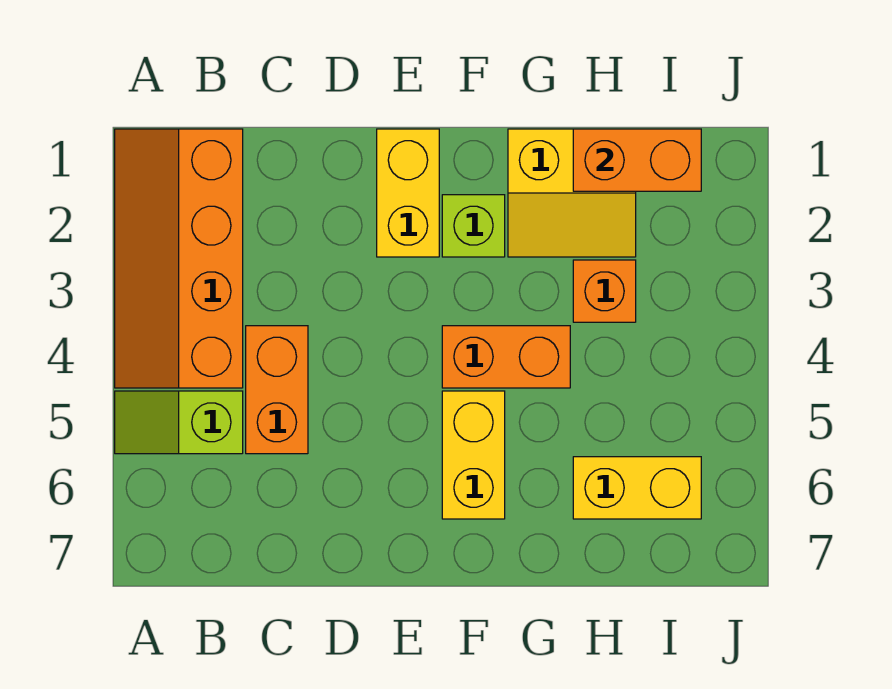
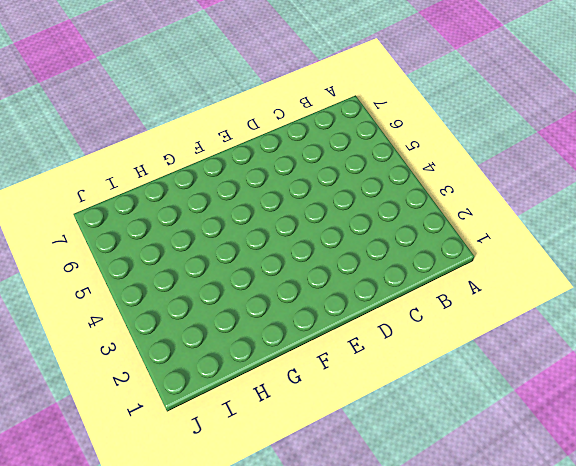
none -> orange 2x4 slope [115,129,243,388]
none -> lime 1x2 slope [115,391,243,454]

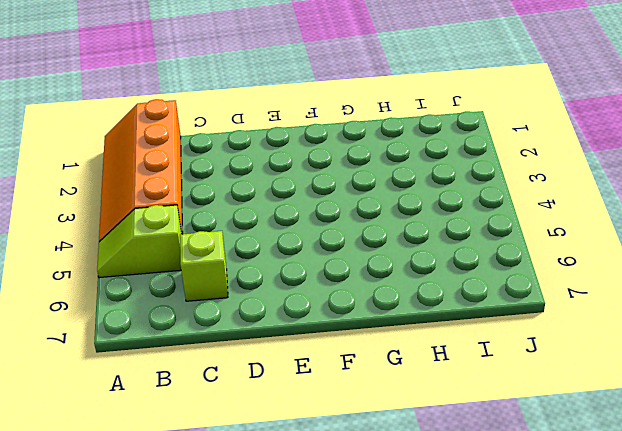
lime 1x1 brick [180,231,228,301] -> lime 1x1 brick moved to [442,195,505,257]
none -> orange 1x2 brick [246,326,308,454]
none -> yellow 1x2 brick [377,129,439,257]

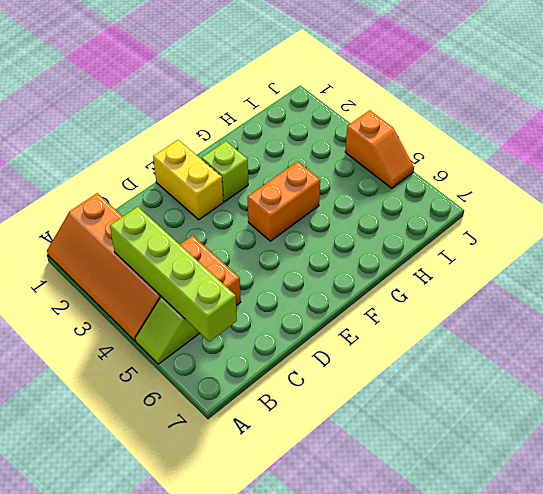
lime 1x4 brick [110,207,237,342] -> none
orange 1x2 slope [345,110,414,188] -> none
none -> yellow 1x2 brick [442,391,505,519]
none -> yellow 2x2 slope [508,129,636,257]

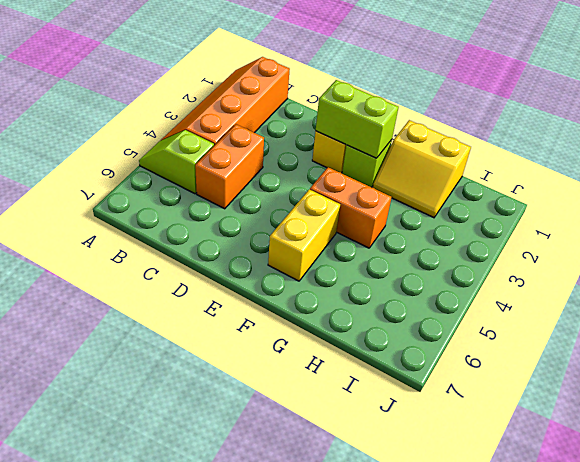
lime 1x2 brick [316,80,399,158] -> none
none -> orange 1x1 brick [573,260,636,322]
none -> yellow 1x2 brick [573,457,701,519]

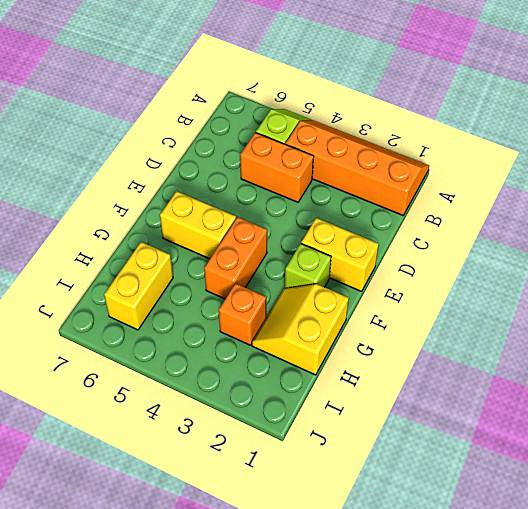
none -> orange 1x2 brick [573,129,701,191]

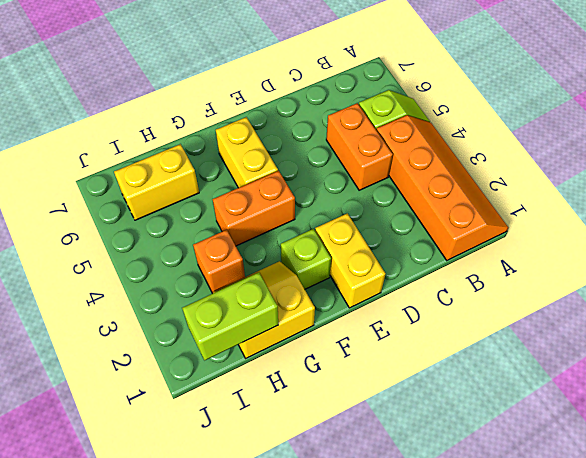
lime 1x2 brick [182,273,278,360] -> orange 1x2 brick [573,129,701,191]

